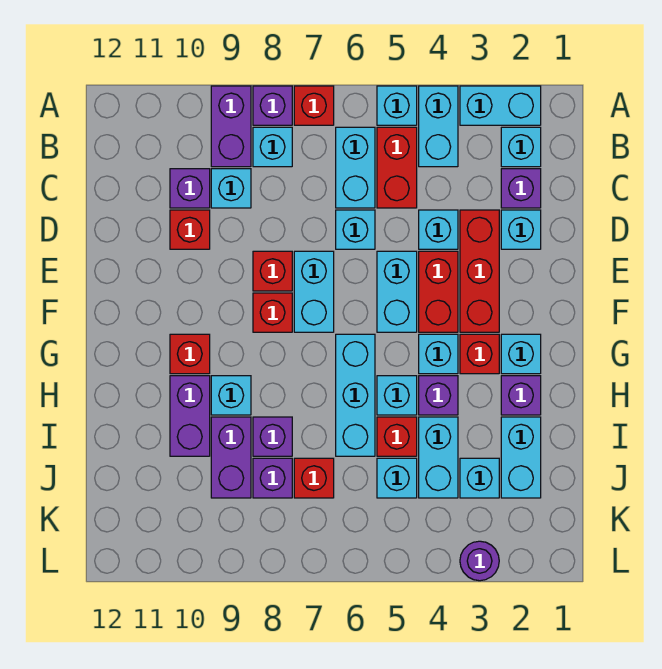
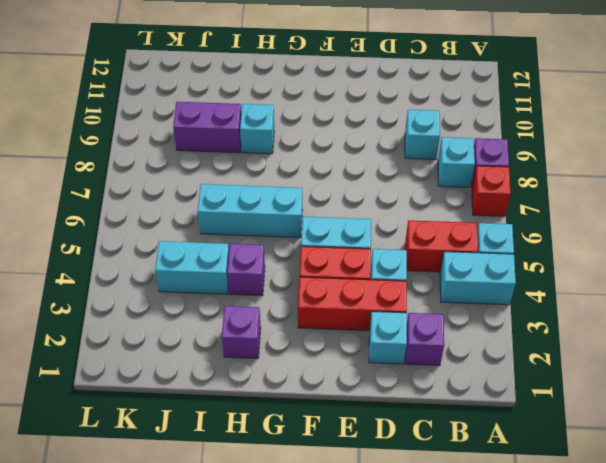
none -> cyan 1x2 brick [460,86,541,125]
none -> purple 1x2 brick [211,86,251,167]
none -> cyan 1x1 brick [501,127,541,167]
none -> cyan 1x2 brick [336,127,375,208]

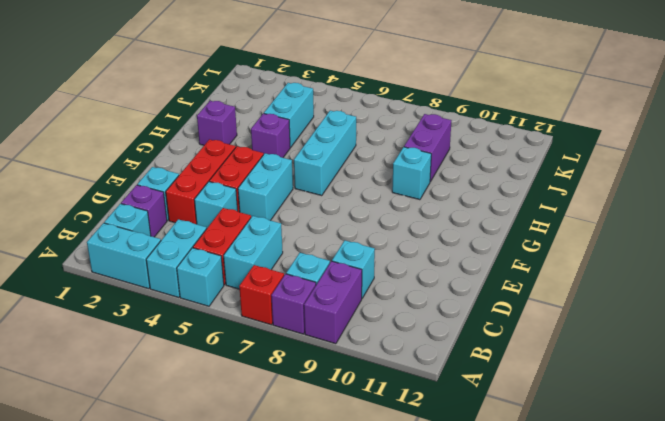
none -> purple 1x1 brick [170,169,210,208]
none -> cyan 1x1 brick [336,210,375,249]
none -> red 1x1 brick [170,210,210,249]
none -> cyan 1x2 brick [294,251,334,332]

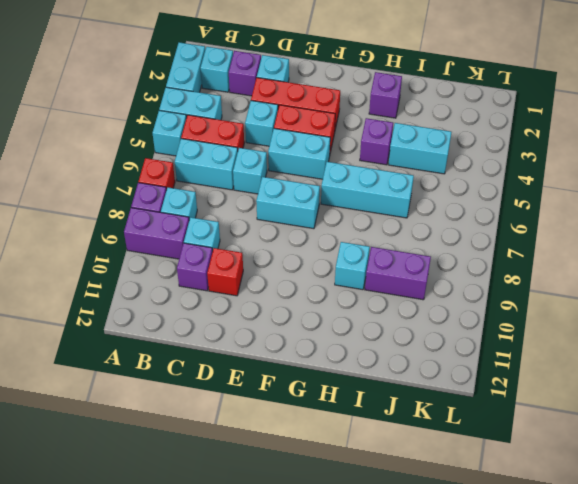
none -> red 1x1 brick [253,251,292,291]
none -> red 1x1 brick [253,293,292,332]
none -> cyan 1x1 brick [501,334,541,374]
none -> red 1x1 brick [460,334,499,374]

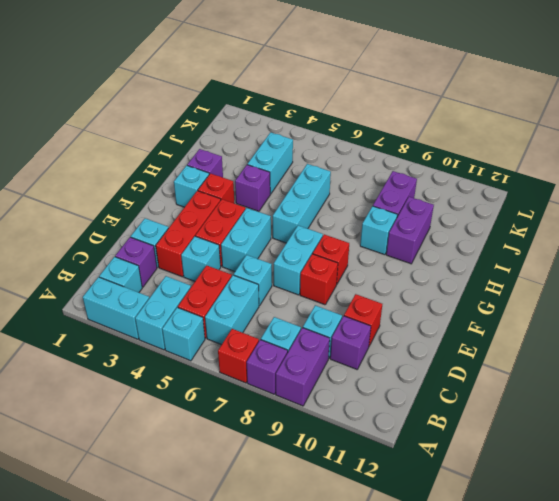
none -> cyan 1x1 brick [419,334,458,374]
none -> red 1x1 brick [170,334,210,374]
none -> cyan 1x1 brick [377,376,417,415]
none -> cyan 1x2 brick [501,417,541,498]

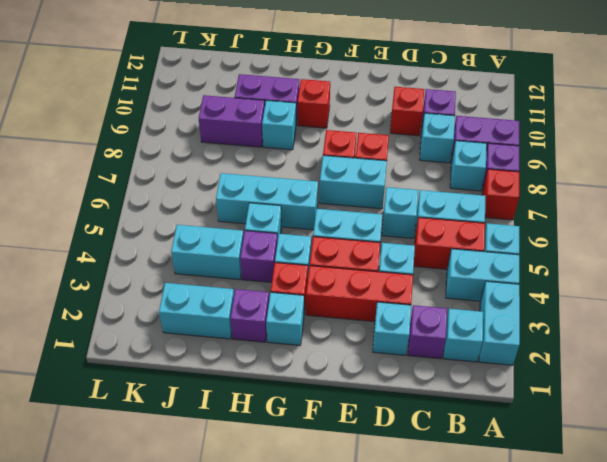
none -> red 1x1 brick [377,417,417,456]
none -> purple 1x1 brick [253,417,292,456]
none -> cyan 1x1 brick [460,458,499,498]
none -> cyan 1x1 brick [377,458,417,498]

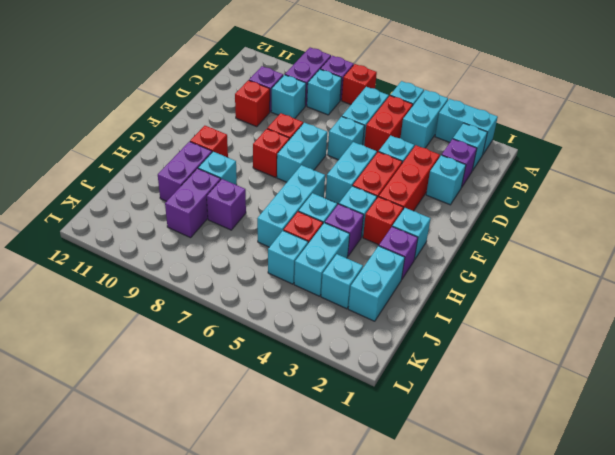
none -> red 1x1 brick [294,458,334,498]
none -> purple 1x1 brick [253,458,292,498]
none -> purple 1x1 round brick [460,541,499,581]

